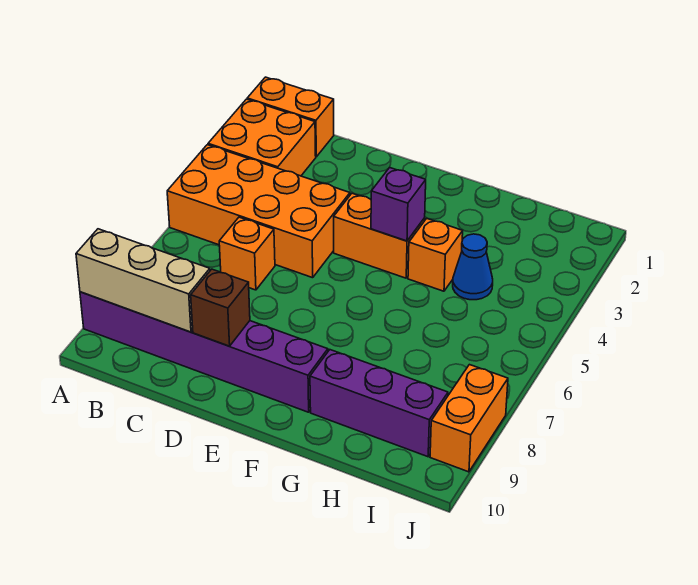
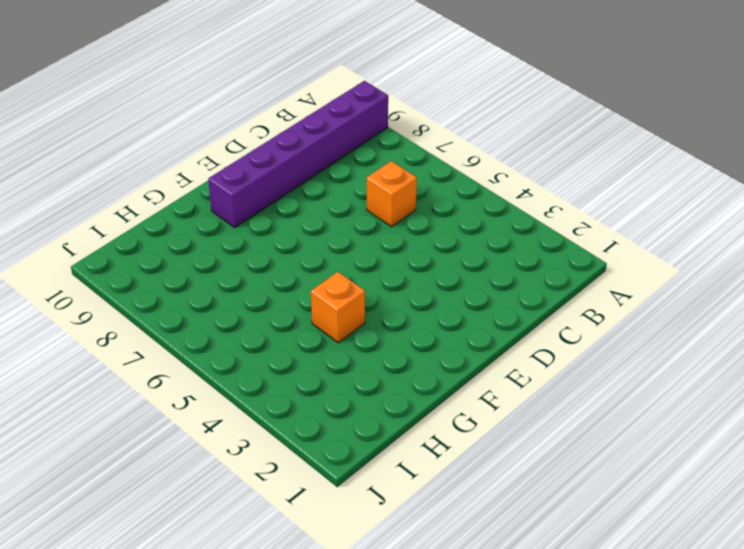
none -> orange 1x2 brick [247,77,334,157]
none -> orange 2x2 brick [208,99,316,176]
none -> orange 2x4 brick [167,145,350,278]

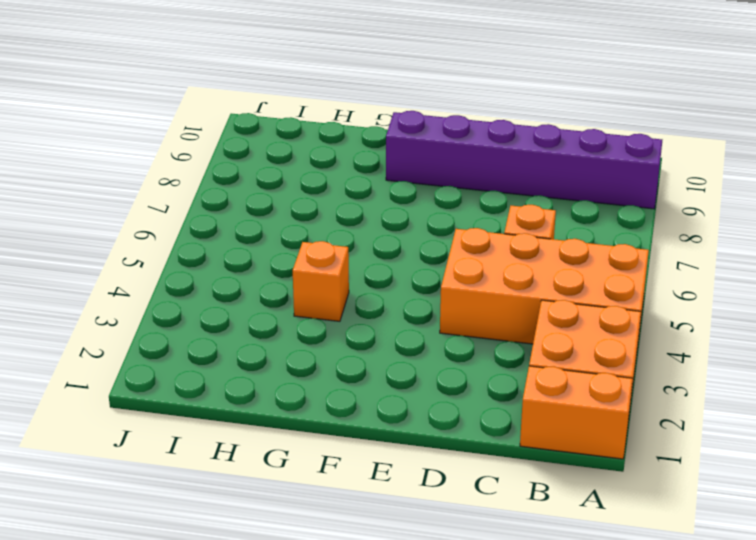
none -> orange 1x2 brick [334,193,425,278]
none -> purple 1x3 brick [310,350,448,457]
none -> blue 1x1 cone [453,234,493,300]

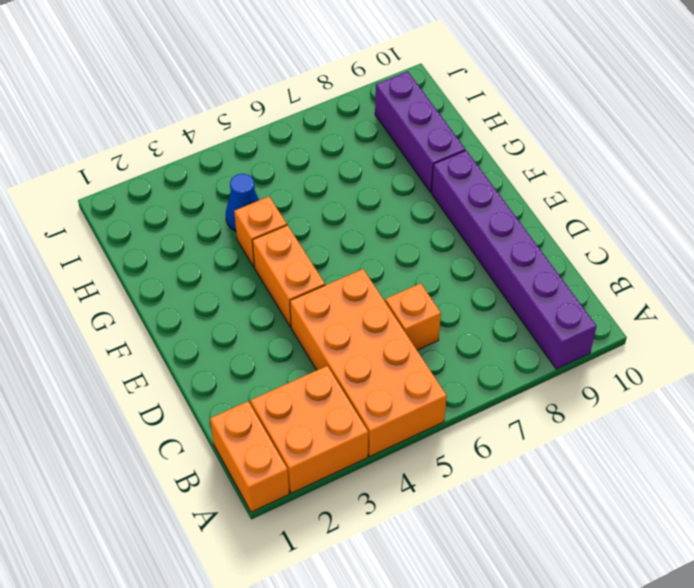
none -> orange 1x2 brick [430,365,508,472]
none -> tan 1x3 brick [76,229,210,332]
none -> brown 1x1 brick [191,269,250,346]

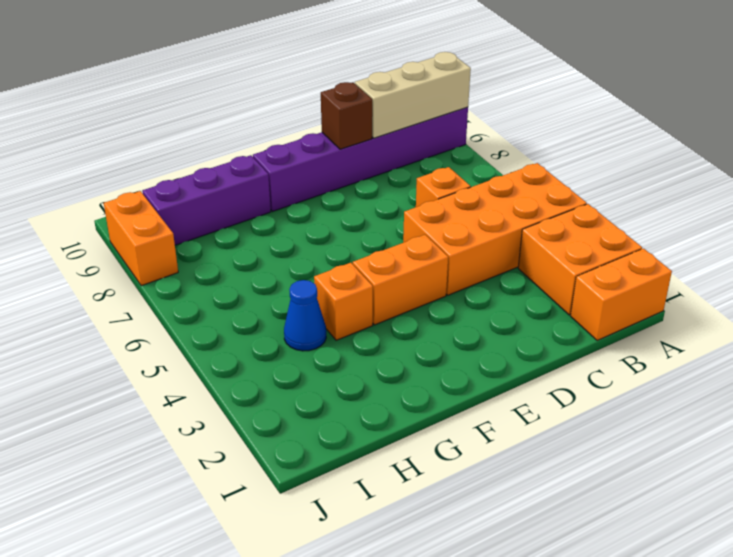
none -> purple 1x1 brick [371,168,426,241]

